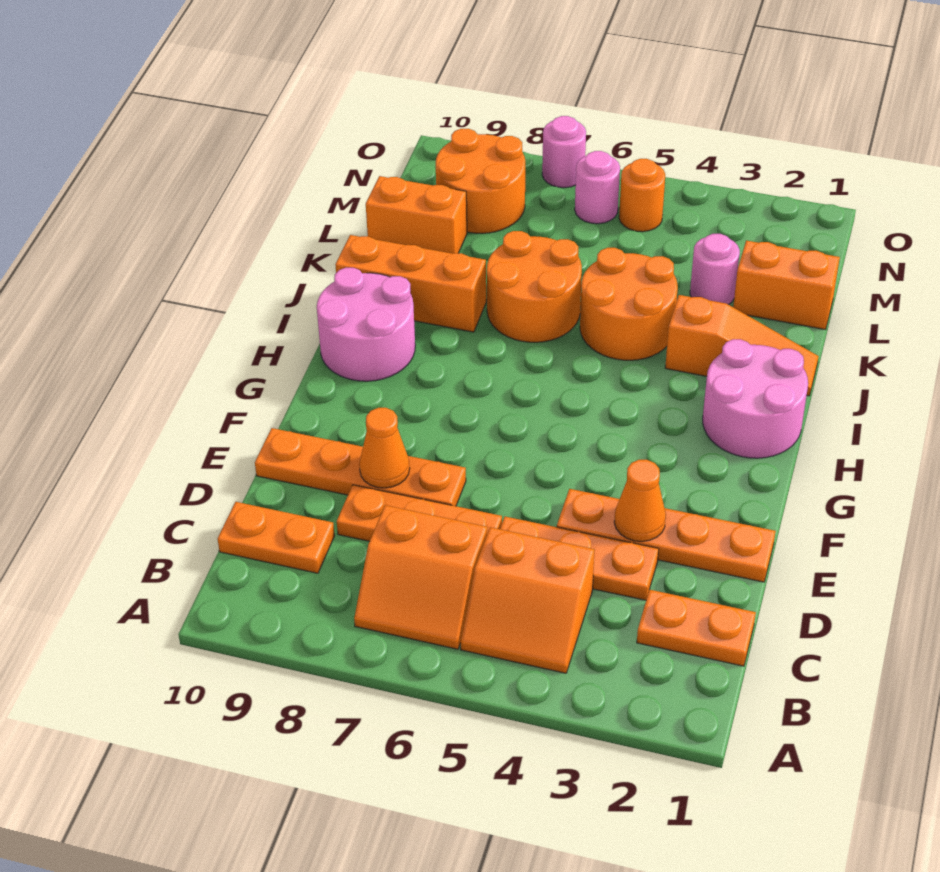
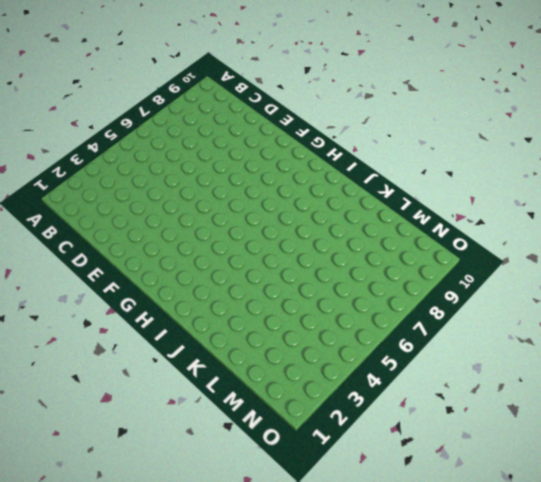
none -> orange 2x2 slope [461,527,595,673]
none -> orange 2x2 slope [354,505,487,649]
none -> orange 1x2 plate [637,590,756,666]

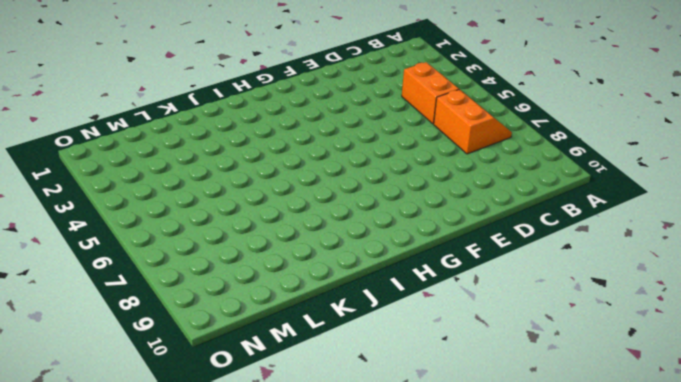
none -> orange 1x2 plate [637,590,756,666]
none -> orange 1x2 plate [218,502,335,573]
none -> orange 1x3 plate [500,517,659,600]

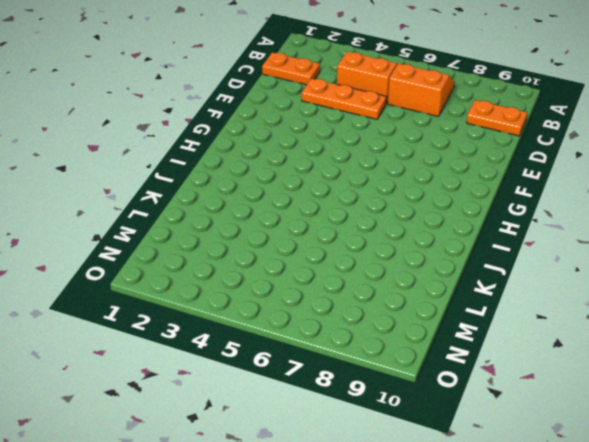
none -> orange 1x3 plate [337,485,502,541]
none -> orange 1x4 plate [557,489,776,582]
none -> orange 1x4 plate [255,428,466,506]

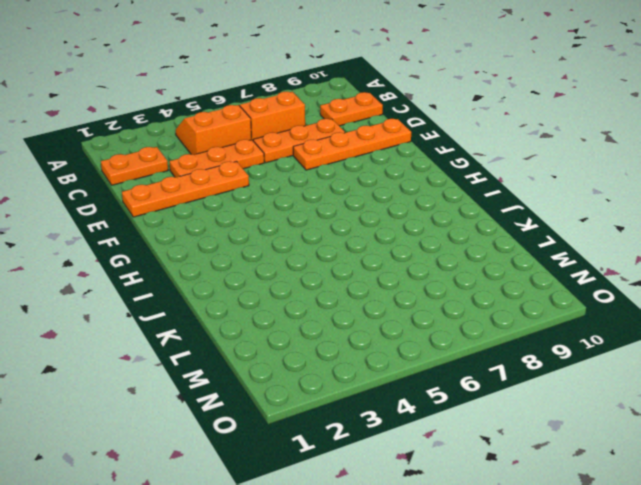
none -> pink 2x2 round brick [703,339,808,458]
none -> pink 2x2 round brick [317,268,415,381]
none -> orange 1x3 slope [665,295,819,396]

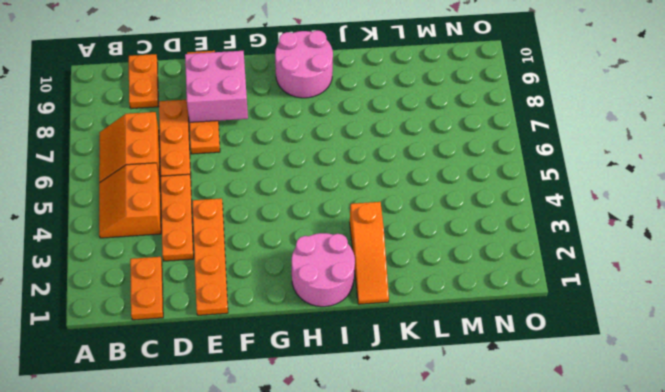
pink 2x2 brick [185,51,248,122] -> orange 1x1 cone [359,408,410,488]
none -> orange 2x2 round brick [580,248,678,360]
none -> orange 2x2 round brick [487,231,582,342]
none -> orange 1x3 brick [335,235,486,332]

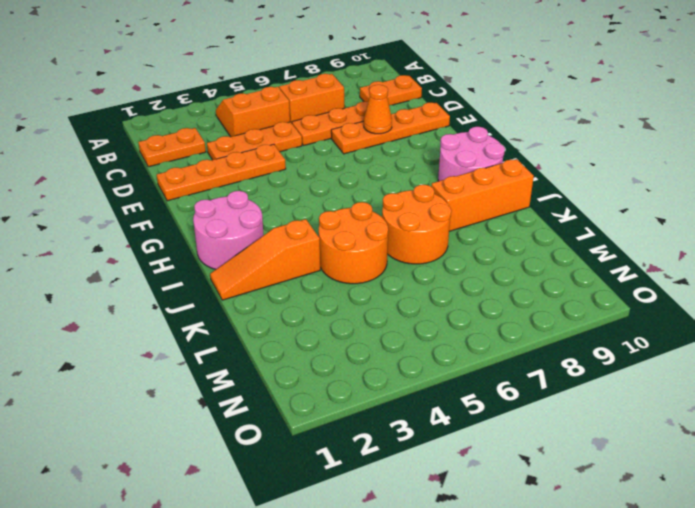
none -> orange 1x2 brick [733,241,840,330]
none -> pink 1x1 round brick [690,234,740,305]
none -> orange 1x2 brick [366,176,467,254]

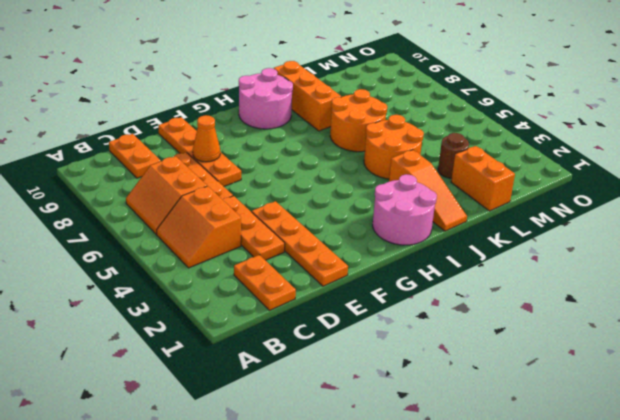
brown 1x1 round brick [438,133,469,178] -> pink 1x1 round brick [690,234,740,305]
none -> orange 1x2 brick [366,176,467,254]
none -> orange 2x2 round brick [436,129,525,233]
none -> orange 1x1 round brick [619,159,665,232]

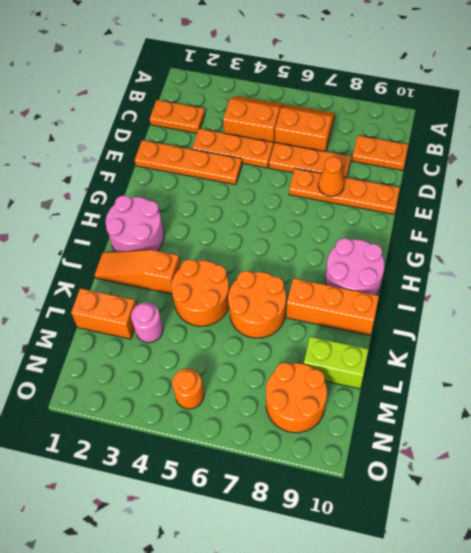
lime 1x2 brick [304,337,369,389] -> orange 1x2 brick [366,176,467,254]
none -> pink 1x1 round brick [575,151,620,224]
none -> pink 1x1 round brick [542,116,586,188]
none -> orange 1x1 cone [614,460,666,541]

